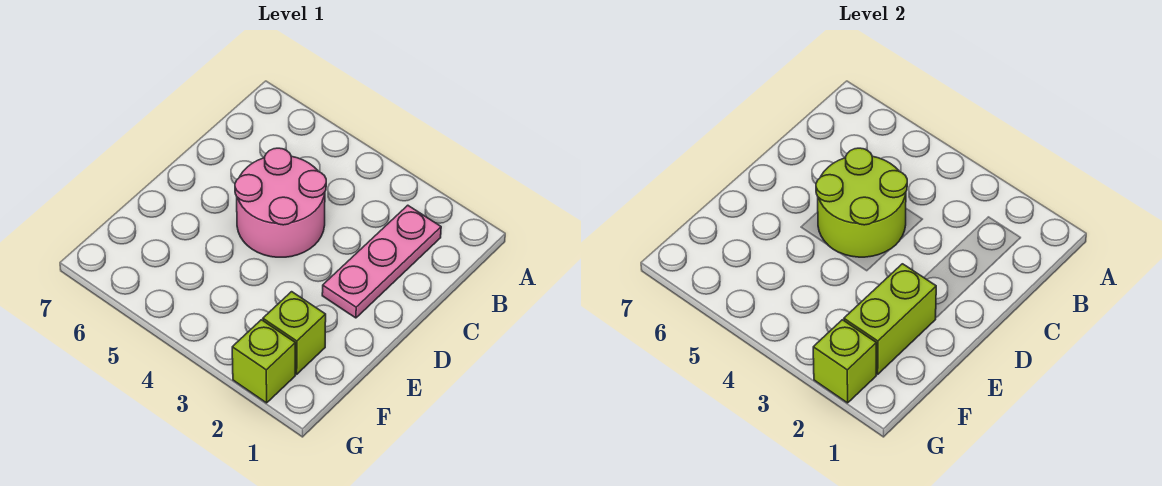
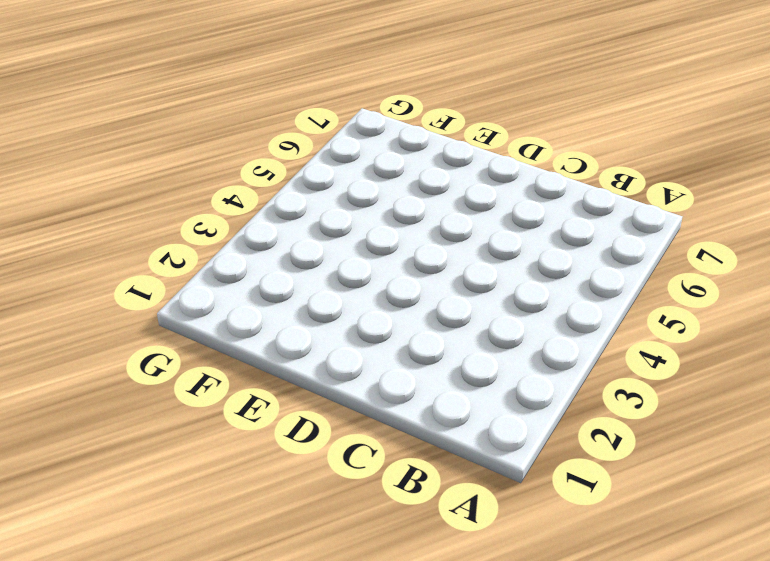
none -> pink 1x3 plate [322,205,441,318]
none -> pink 2x2 round brick [235,148,326,257]

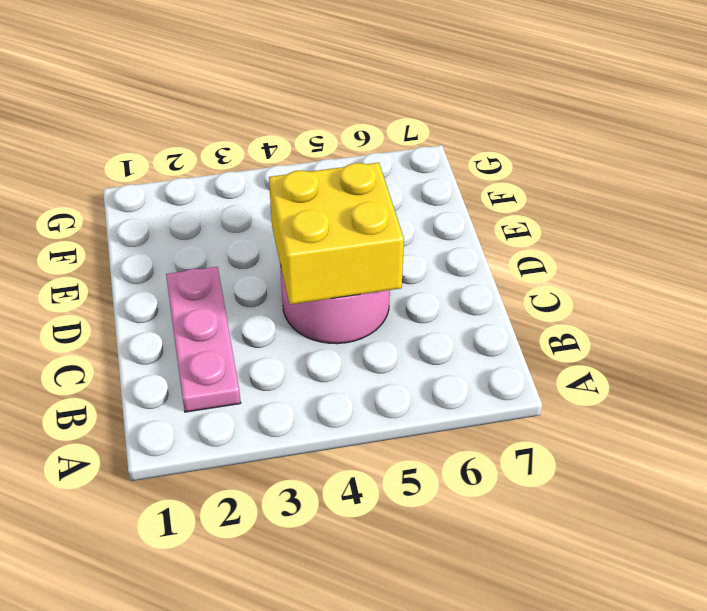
yellow 2x2 brick [269,163,404,304] -> lime 2x2 round brick [816,148,907,257]
none -> lime 1x1 brick [263,292,326,374]
none -> lime 1x1 brick [232,320,295,403]

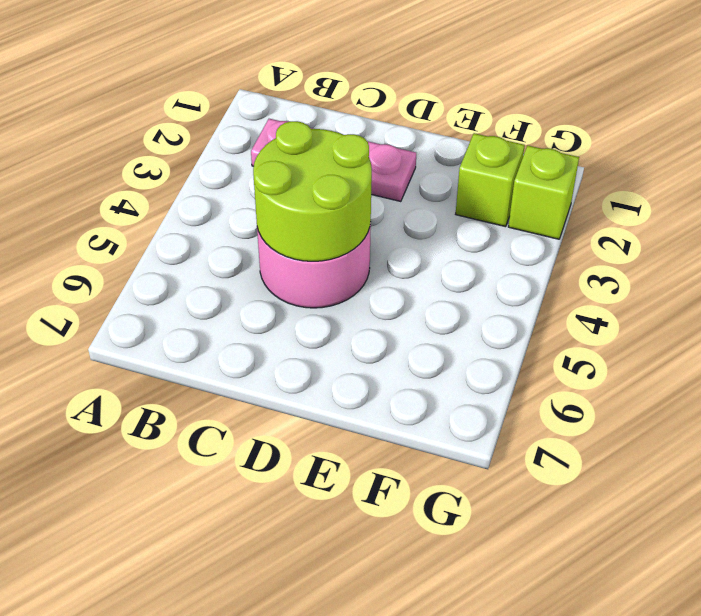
none -> lime 1x2 brick [844,264,936,374]
none -> lime 1x1 brick [813,320,876,403]

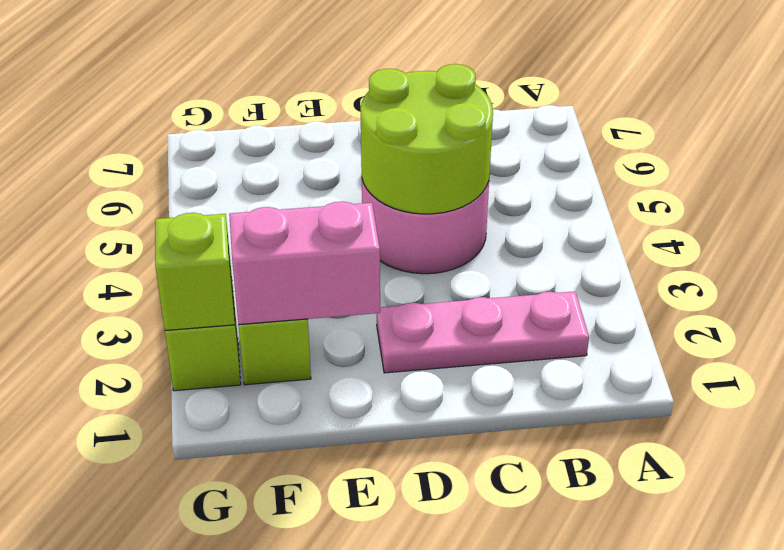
pink 1x2 brick [229,202,380,325] -> lime 1x2 brick [844,264,936,374]

